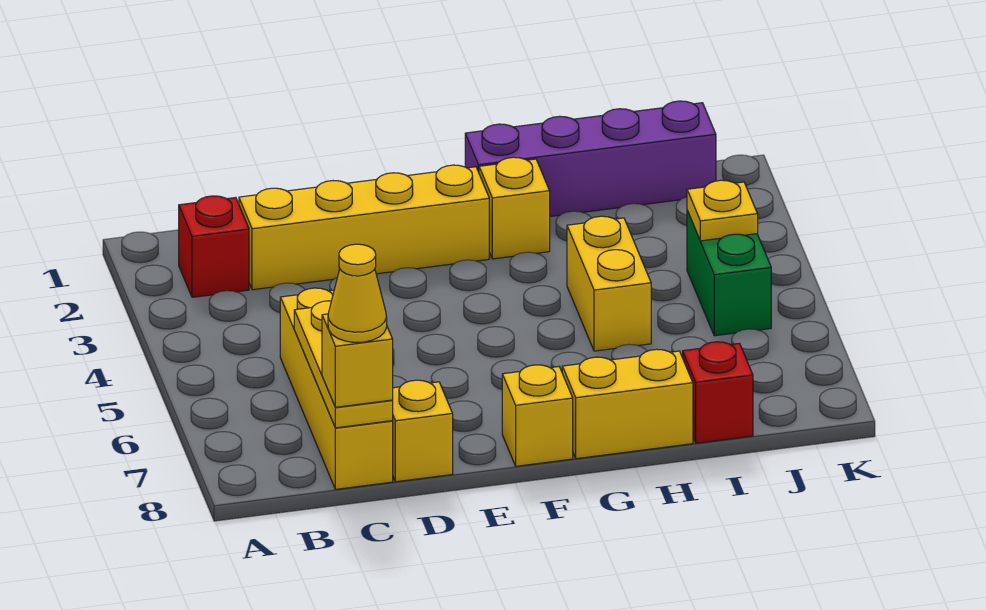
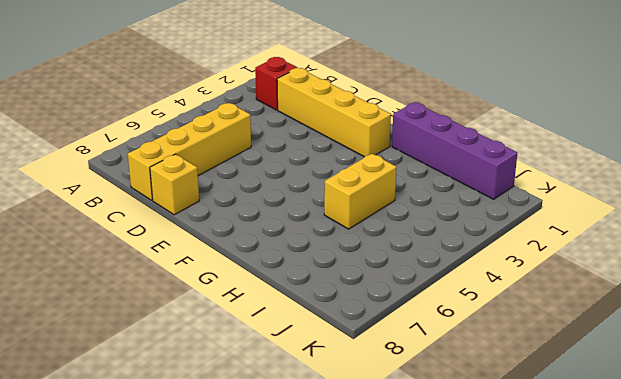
none -> yellow 1x1 brick [502,365,573,466]
none -> yellow 1x1 brick [479,157,550,259]
none -> yellow 1x2 brick [562,349,693,459]

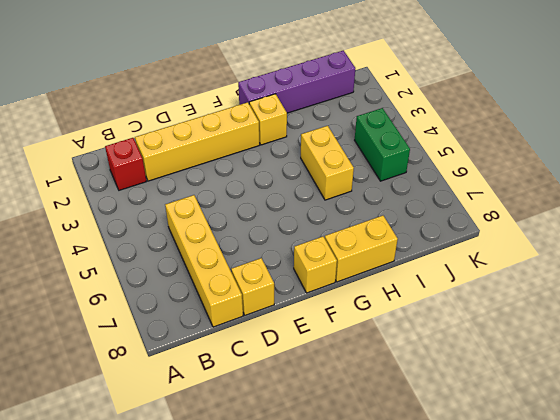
none -> red 1x1 brick [683,342,753,443]
none -> yellow 1x3 plate [294,301,393,428]
none -> yellow 1x1 plate [687,180,758,241]

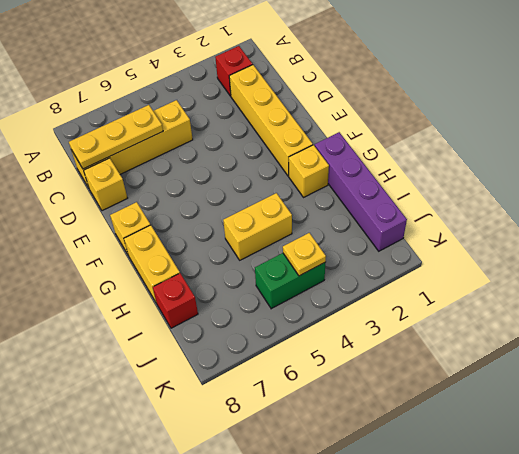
none -> yellow 1x1 brick [322,314,393,407]
none -> yellow 1x1 cone [328,244,387,342]

